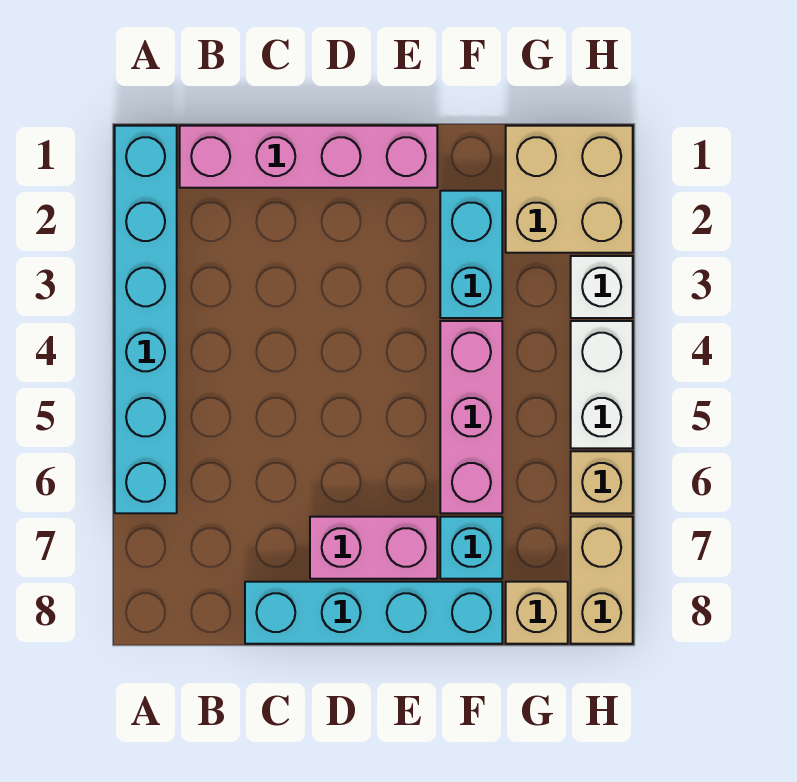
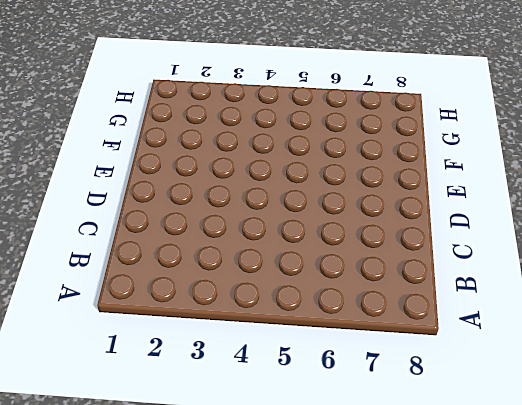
none -> cyan 1x6 brick [115,126,177,513]
none -> pink 1x4 brick [180,126,437,188]
none -> cyan 1x4 brick [245,582,502,644]

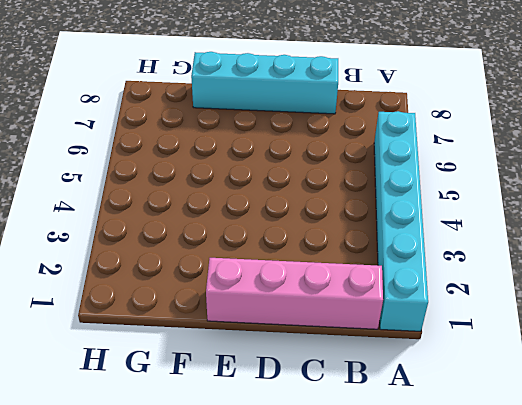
none -> pink 1x2 brick [310,517,437,579]
none -> cyan 1x2 brick [440,191,502,318]
none -> pink 1x3 brick [440,321,502,513]

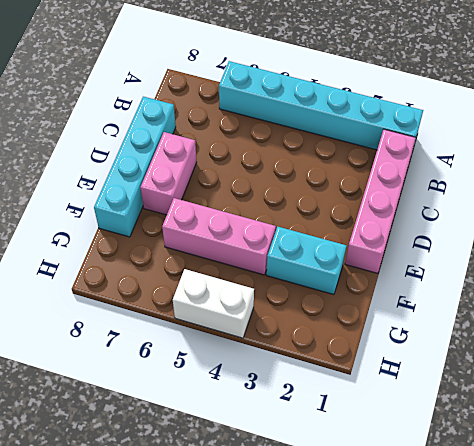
none -> cyan 1x1 brick [440,517,502,579]
none -> tan 2x2 brick [506,126,633,253]
none -> tan 1x1 brick [506,582,568,644]

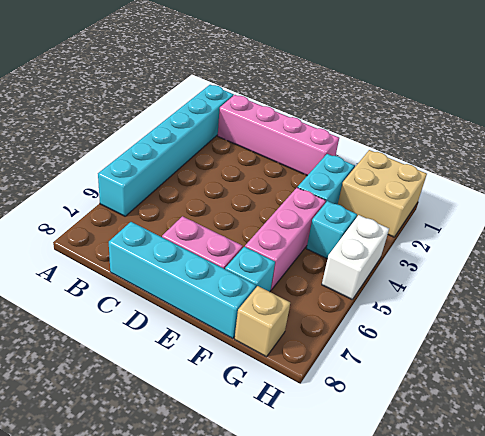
cyan 1x1 brick [306,201,357,259] -> none
none -> white 1x1 brick [571,256,633,318]
none -> tan 1x1 brick [571,451,633,513]
none -> tan 1x2 brick [571,517,633,644]

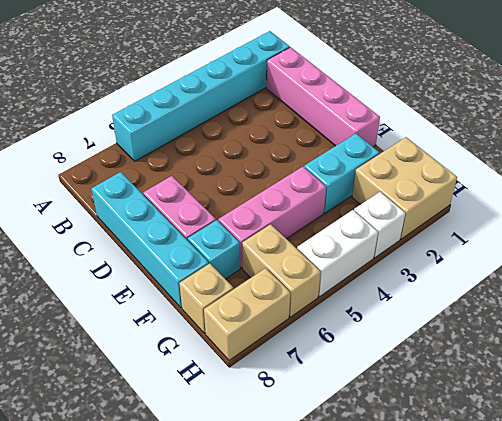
tan 1x2 brick [242,224,321,317] -> tan 1x1 brick [571,451,633,513]

